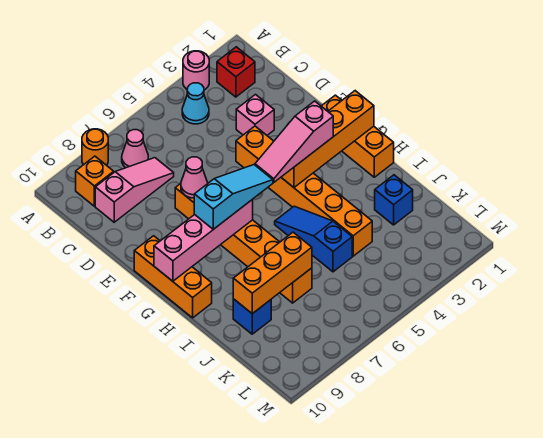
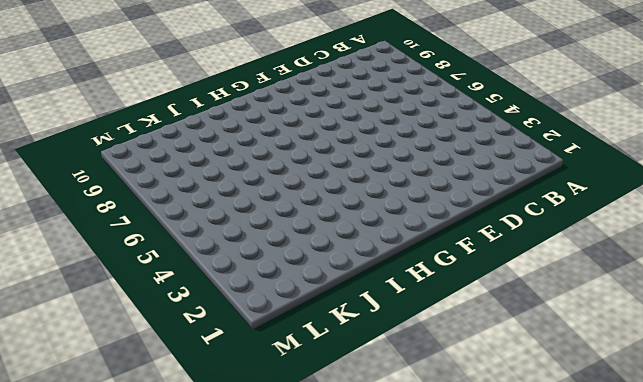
none -> pink 1x1 round brick [183,51,209,90]
none -> orange 1x1 round brick [82,129,108,165]
none -> red 1x1 brick [217,47,255,97]

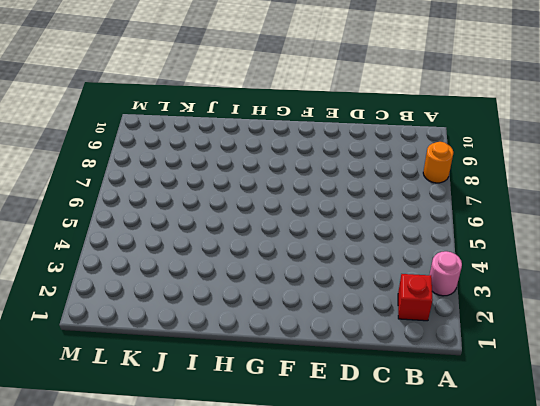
none -> cyan 1x1 cone [182,83,209,124]
none -> pink 1x1 cone [122,130,148,168]
none -> orange 1x1 brick [76,156,114,206]

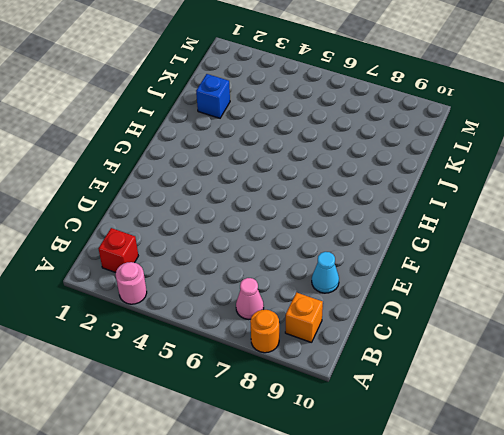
cyan 1x1 cone [312,252,339,293] -> cyan 1x1 cone moved to [182,83,209,124]
none -> pink 1x3 slope [95,158,174,222]
none -> pink 1x1 brick [236,95,274,135]
none -> orange 1x6 brick [236,126,372,256]

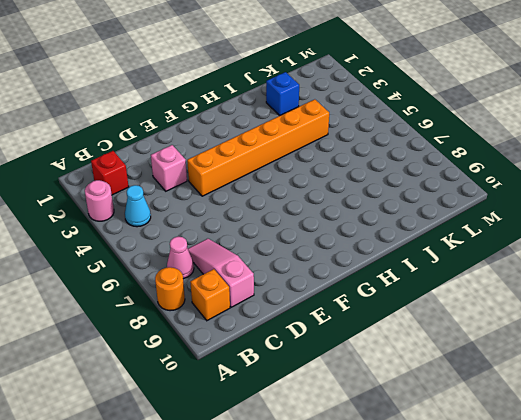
none -> orange 1x6 brick [175,184,312,303]
none -> orange 1x3 brick [322,95,394,177]
none -> orange 1x3 brick [134,236,212,318]

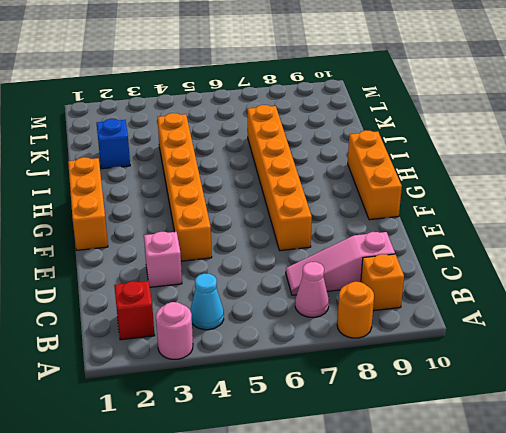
none -> blue 1x3 slope [275,206,352,272]
none -> blue 1x1 brick [233,299,271,334]
none -> pink 1x1 cone [181,157,208,198]

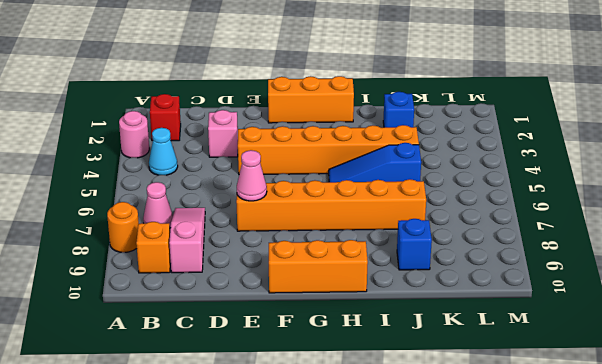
none -> orange 1x4 brick [281,91,374,187]
none -> pink 1x4 brick [154,199,253,281]
none -> orange 1x3 brick [233,232,312,314]

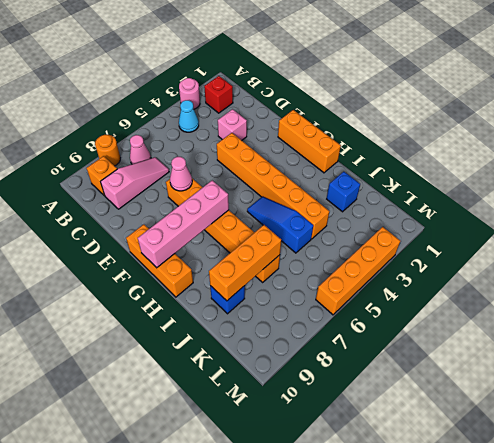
orange 1x4 brick [316,227,400,315] -> orange 1x4 brick moved to [281,91,374,187]
none -> pink 1x3 slope [255,101,333,182]
none -> cyan 1x3 slope [194,165,273,229]

